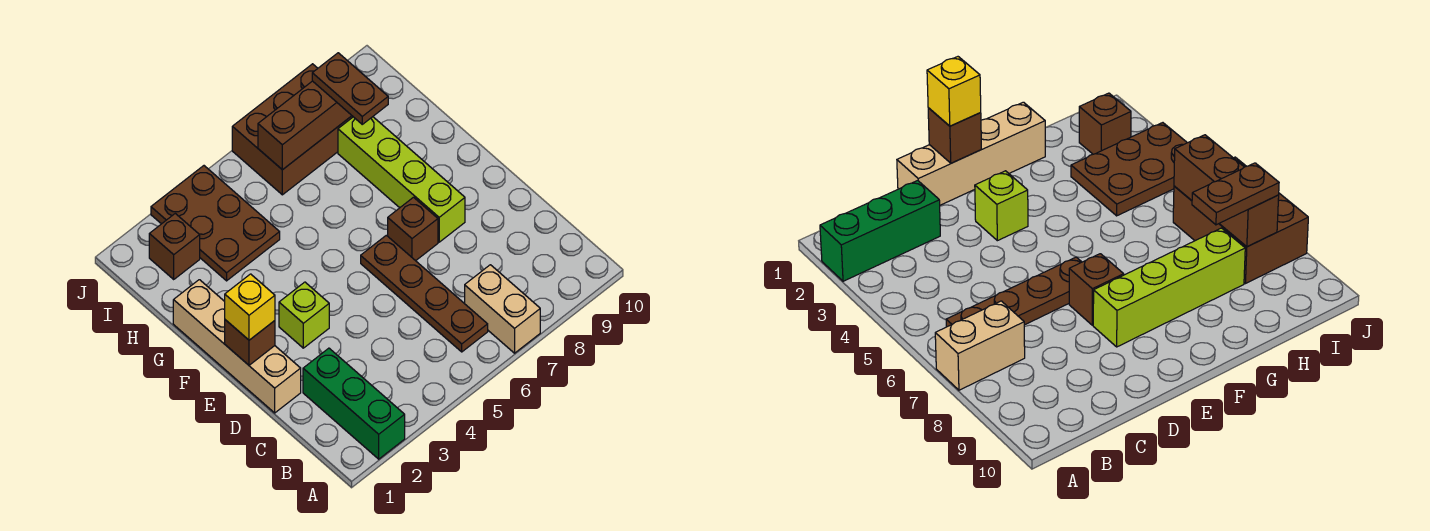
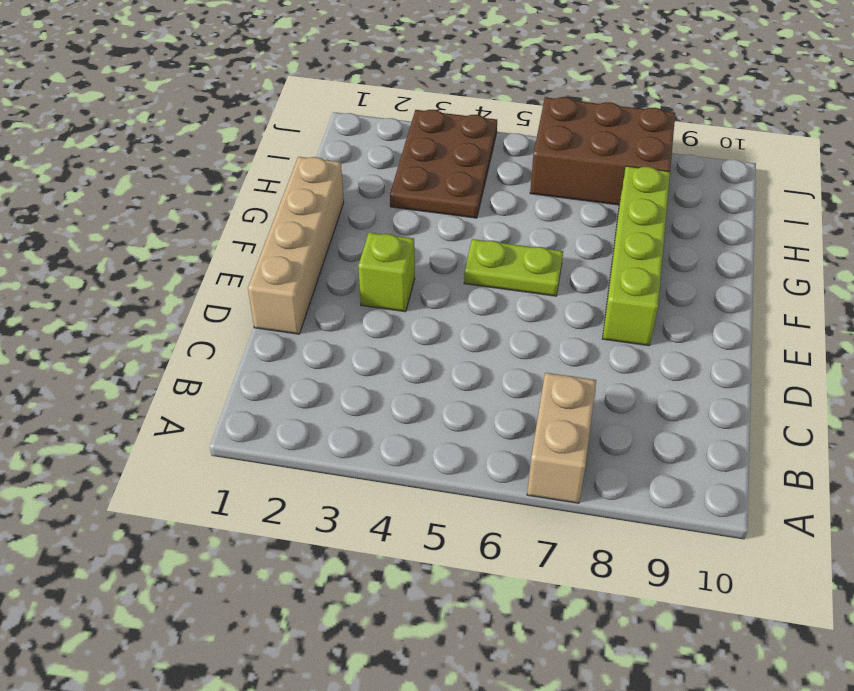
lime 1x2 plate [464,239,563,296] -> none
none -> green 1x3 brick [303,348,405,459]
none -> brown 1x4 plate [361,235,488,352]
none -> brown 1x1 brick [388,197,438,261]

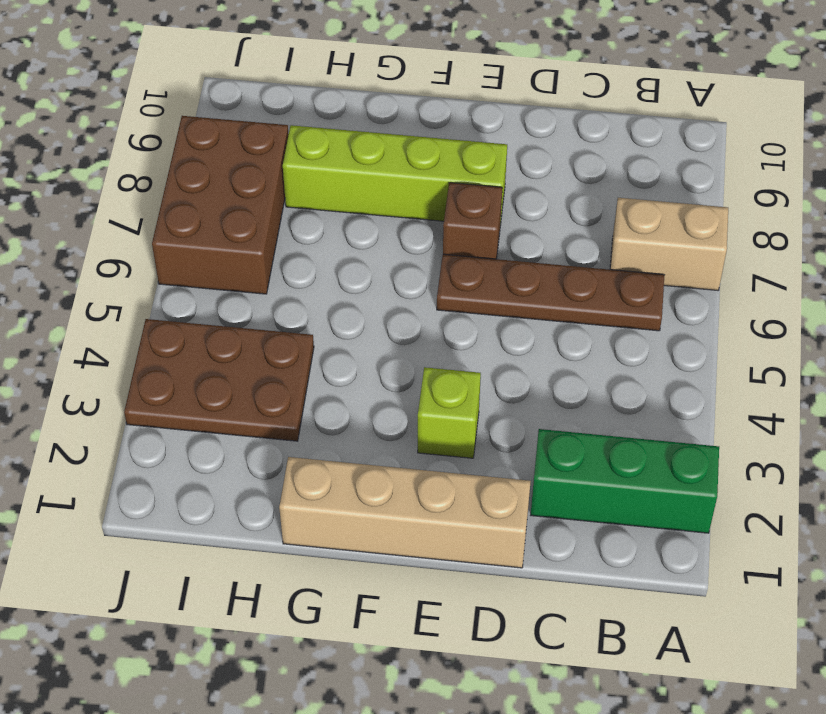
none -> brown 1x1 brick [149,213,200,279]
none -> brown 1x1 brick [225,320,275,365]
none -> brown 1x3 brick [258,81,352,170]

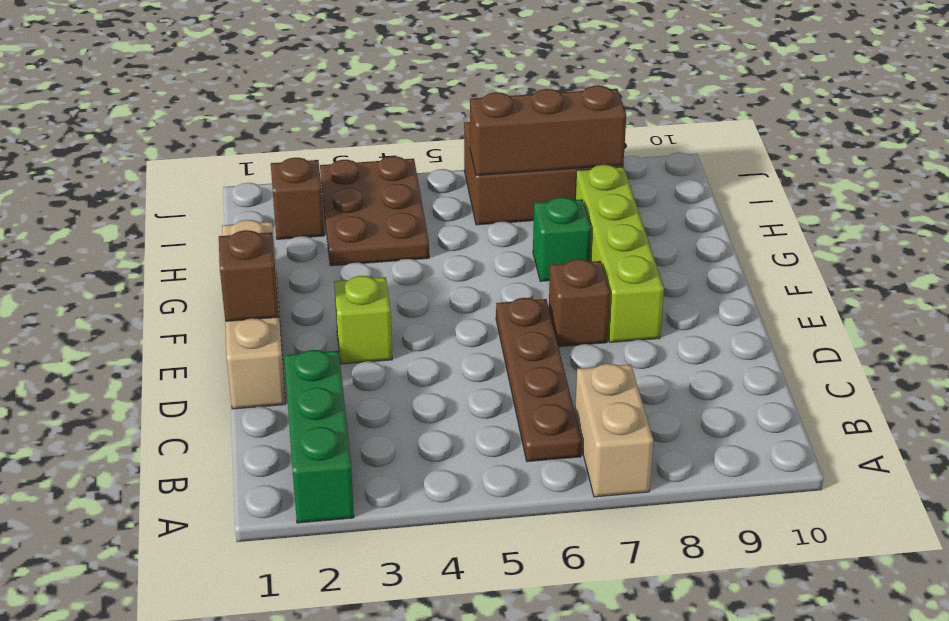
green 1x1 brick [533,197,591,281] -> none
none -> yellow 1x1 brick [225,274,275,340]
none -> brown 1x2 plate [312,53,388,124]

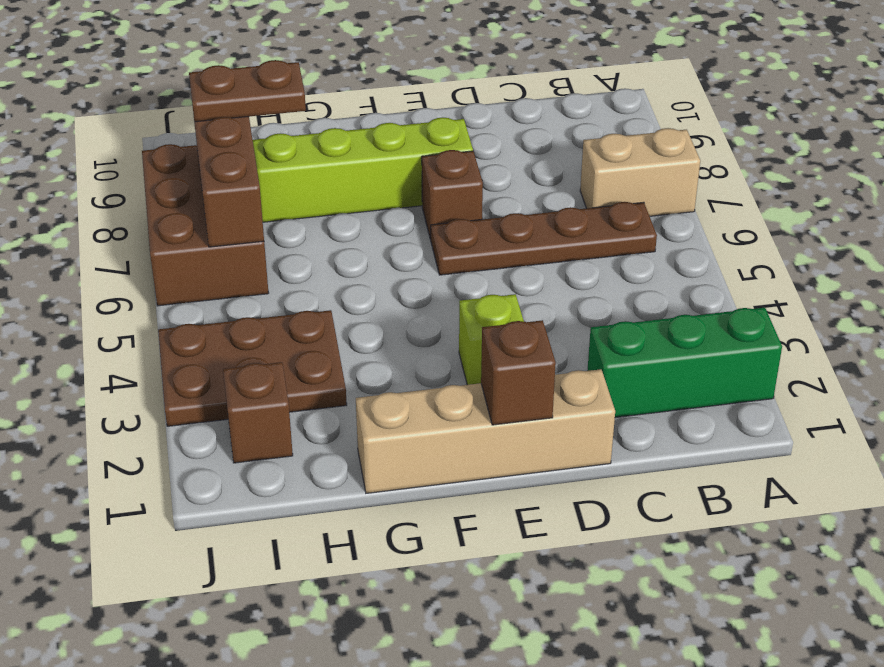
none -> yellow 1x1 brick [225,274,275,340]

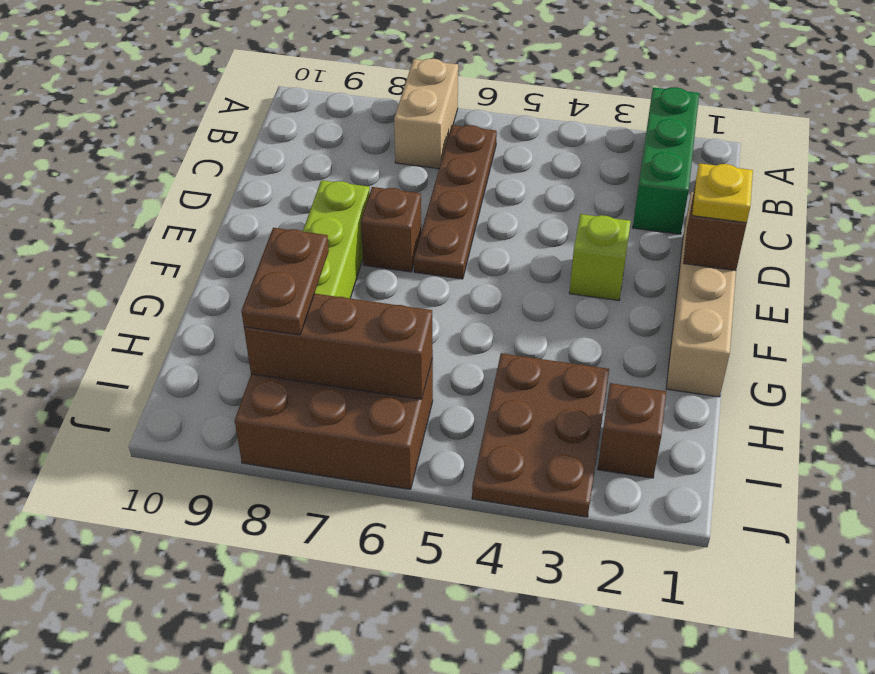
yellow 1x1 plate [692,163,753,223] -> yellow 1x1 brick [225,274,275,340]

